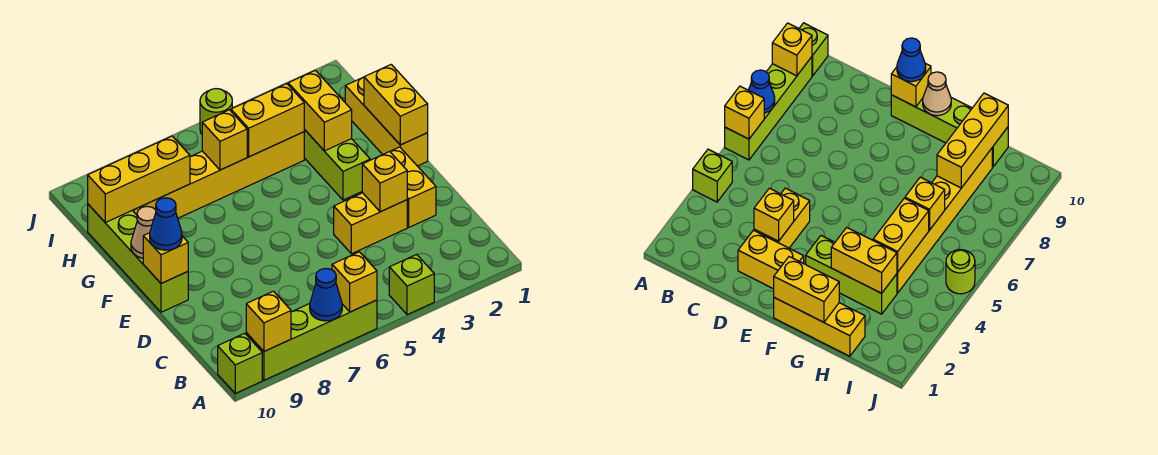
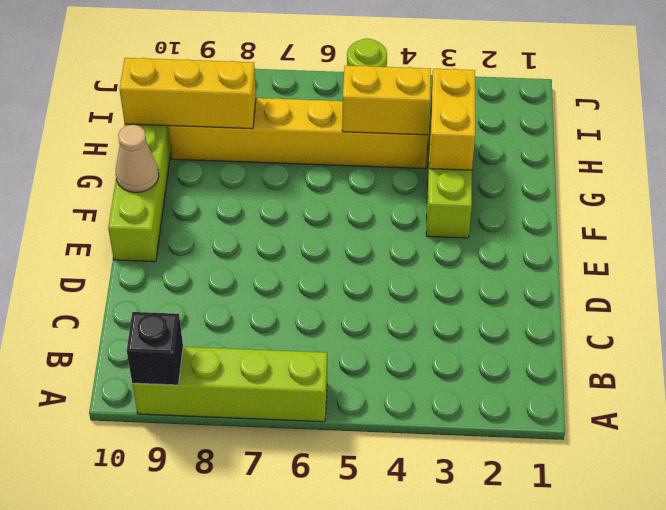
black 1x1 brick [127,312,183,385] -> yellow 1x1 brick [246,291,291,351]
none -> lime 1x1 brick [389,254,434,315]
none -> lime 1x1 brick [218,333,262,393]
none -> yellow 1x2 brick [390,147,436,227]

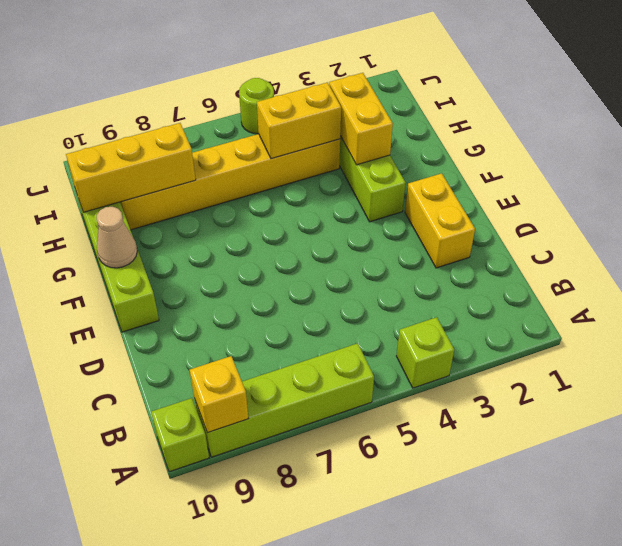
none -> yellow 1x2 brick [334,193,407,254]
none -> yellow 1x3 brick [345,77,428,166]
none -> yellow 1x1 brick [332,252,377,312]

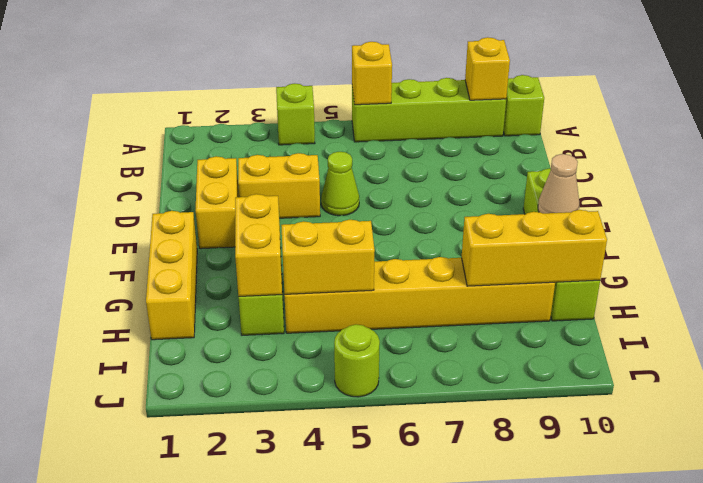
lime 1x1 cone [321,152,359,216] -> none
none -> blue 1x1 cone [310,268,342,321]
none -> yellow 1x1 brick [362,152,407,212]
none -> yellow 1x1 brick [143,233,188,283]

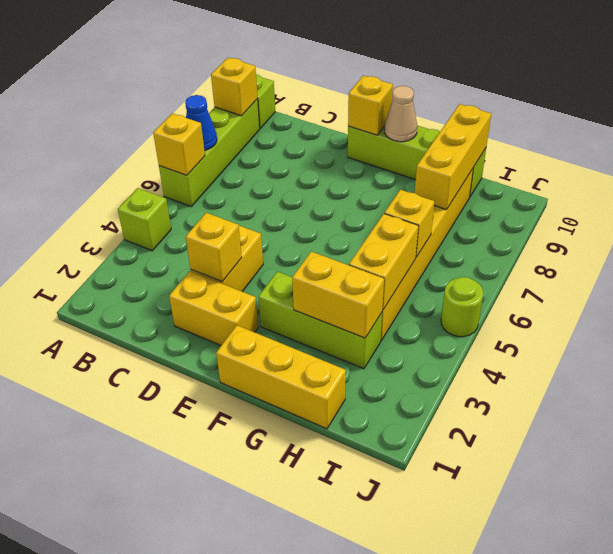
none -> yellow 1x2 brick [364,64,428,145]
none -> blue 1x1 cone [150,198,182,250]

